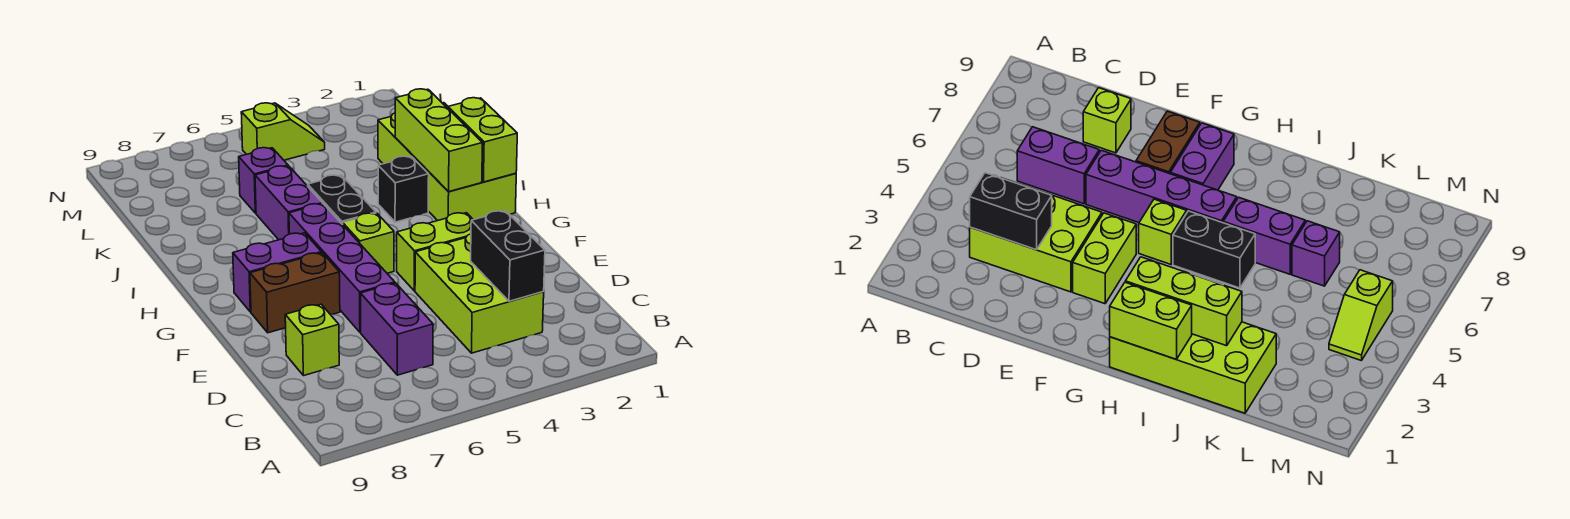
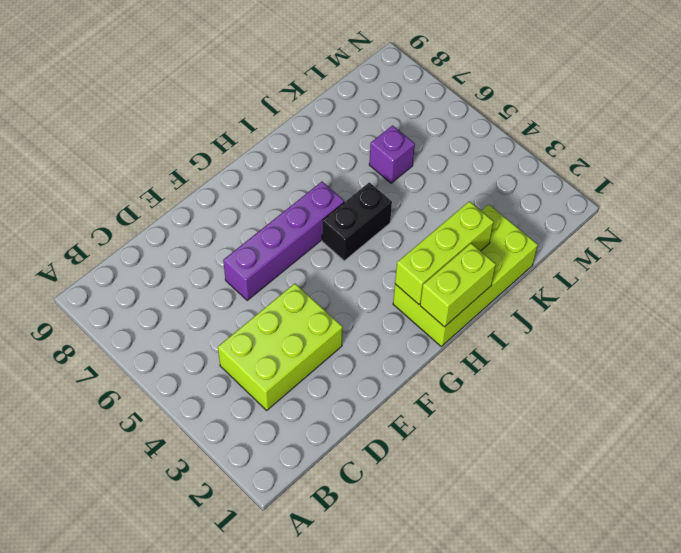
none -> purple 1x2 brick [361,283,433,375]
none -> lime 1x1 brick [285,304,339,376]
none -> lime 1x2 brick [397,213,473,291]

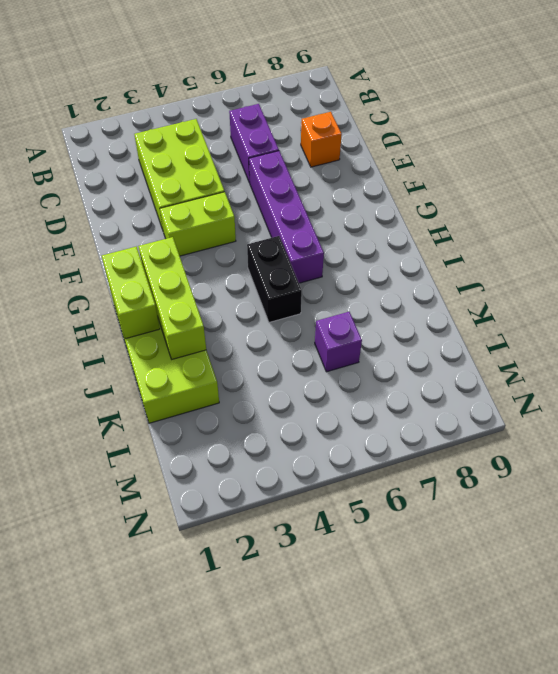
orange 1x1 brick [301,112,342,167] -> lime 1x1 brick [285,304,339,376]
none -> brown 1x2 brick [250,253,340,333]
none -> lime 1x1 brick [343,213,394,273]
none -> purple 1x2 brick [233,233,321,312]

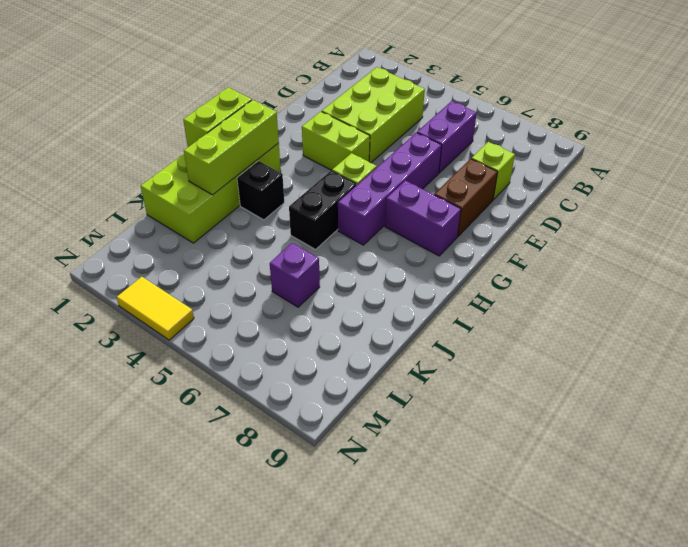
brown 1x2 brick [434,159,498,236] -> brown 1x2 brick turned to [250,253,340,333]
yellow 1x2 tile [117,277,194,340] -> none
none -> purple 1x2 brick [255,166,322,240]
none -> lime 1x2 slope [241,103,325,160]
none -> black 1x2 brick [471,211,545,301]

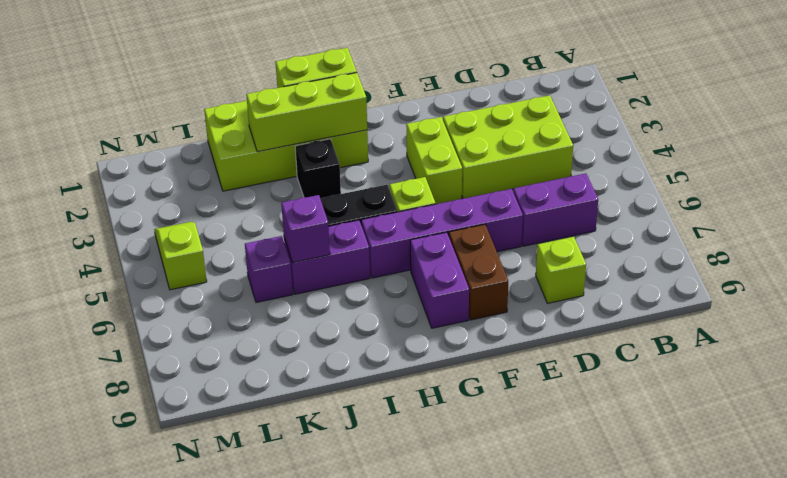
purple 1x1 brick [281,195,330,263] -> none
none -> black 1x2 brick [471,211,545,301]

